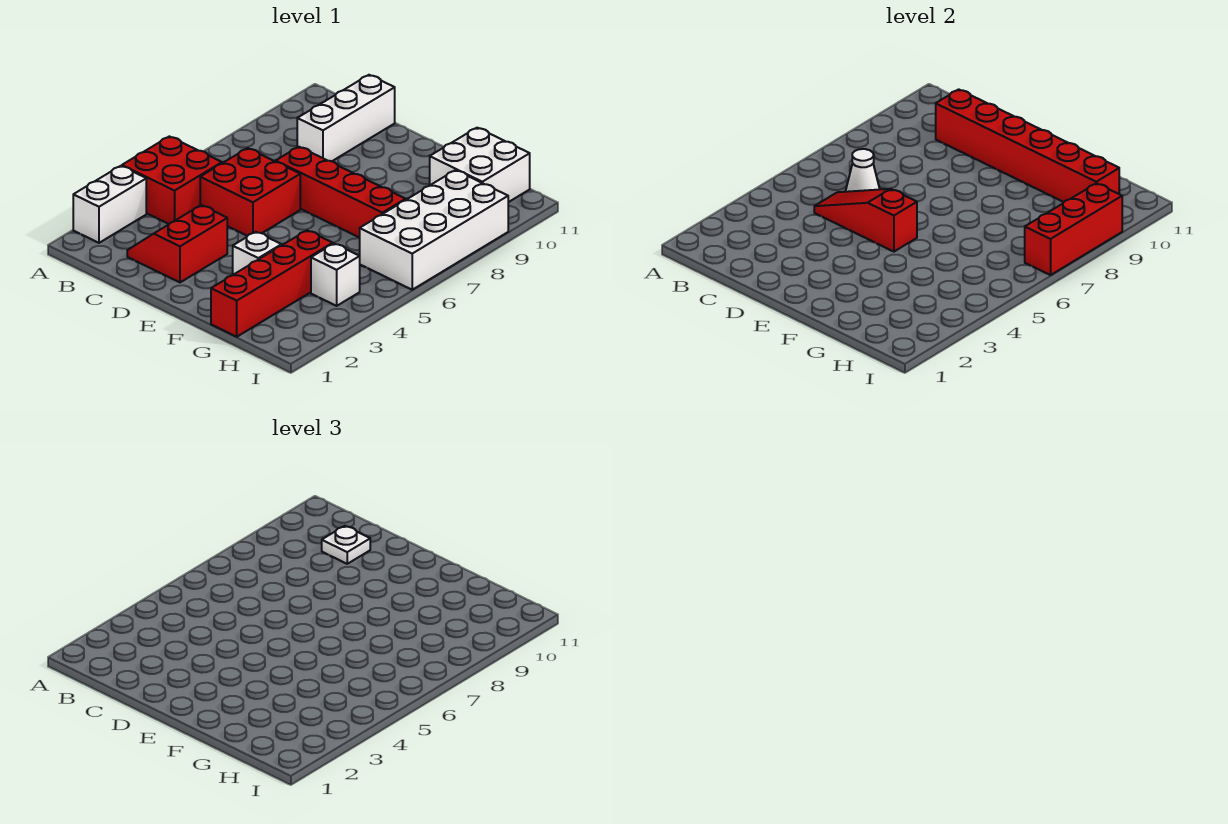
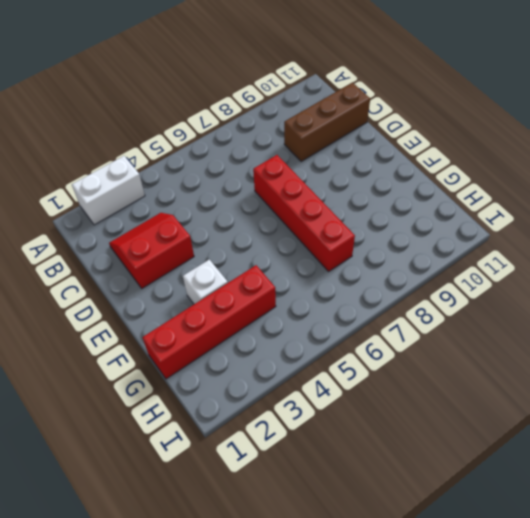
brown 1x3 brick [284,83,370,162] -> white 1x3 brick [297,75,395,161]
none -> red 2x2 brick [122,136,222,224]
none -> red 2x2 brick [200,148,300,236]
none -> white 2x2 brick [430,128,530,202]

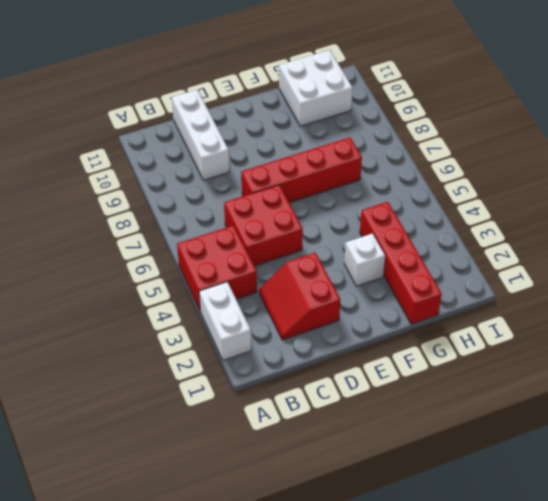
none -> white 1x1 brick [311,244,360,306]
none -> white 2x4 brick [360,170,508,290]
none -> red 1x3 slope [814,189,917,252]

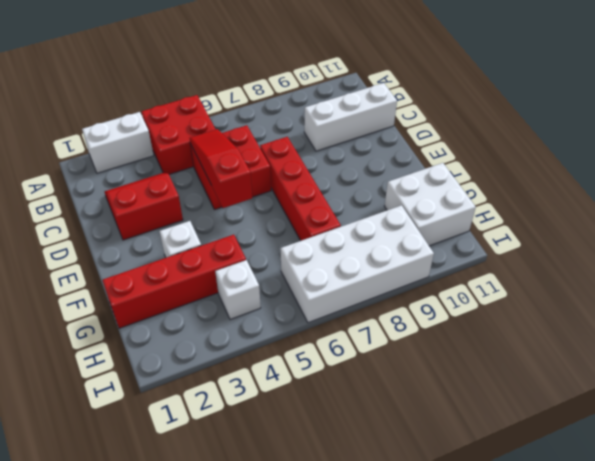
none -> white 1x1 cone [846,149,880,192]
none -> red 1x6 brick [936,89,1119,202]
none -> red 1x3 brick [1025,183,1122,275]

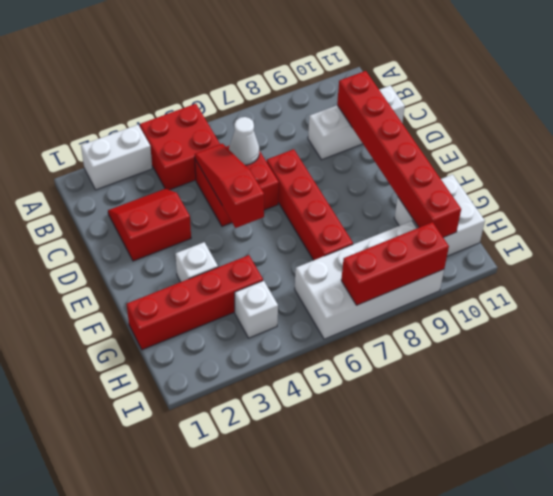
none -> white 1x1 plate [322,526,370,564]

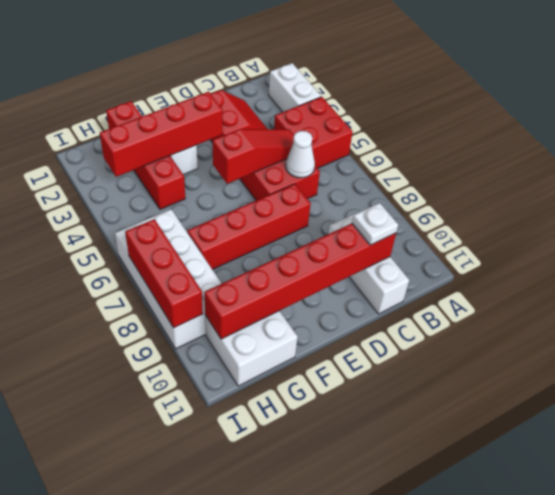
red 1x4 brick [100,92,223,177] -> none
none -> white 1x1 brick [311,244,360,306]

